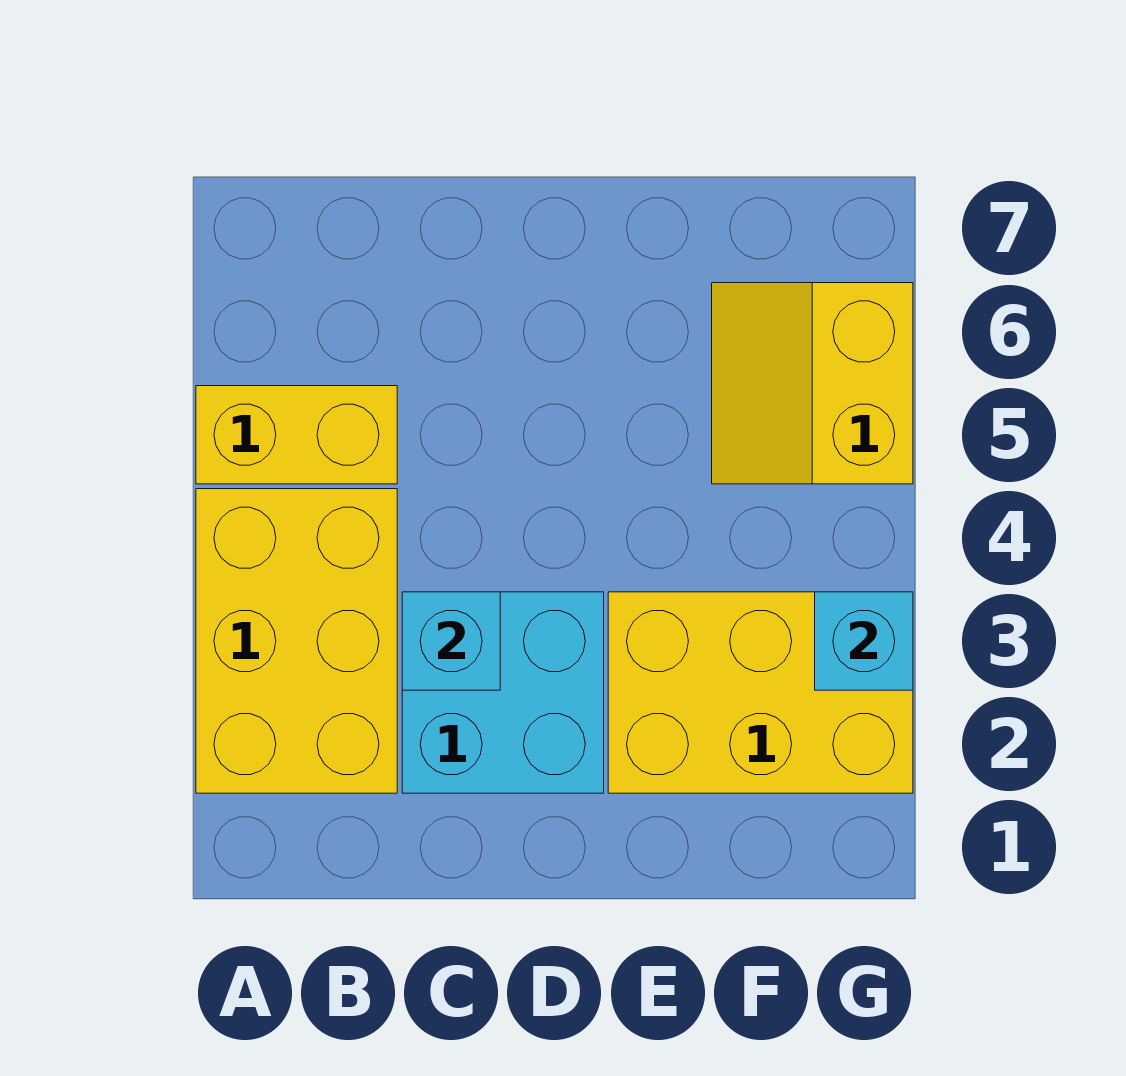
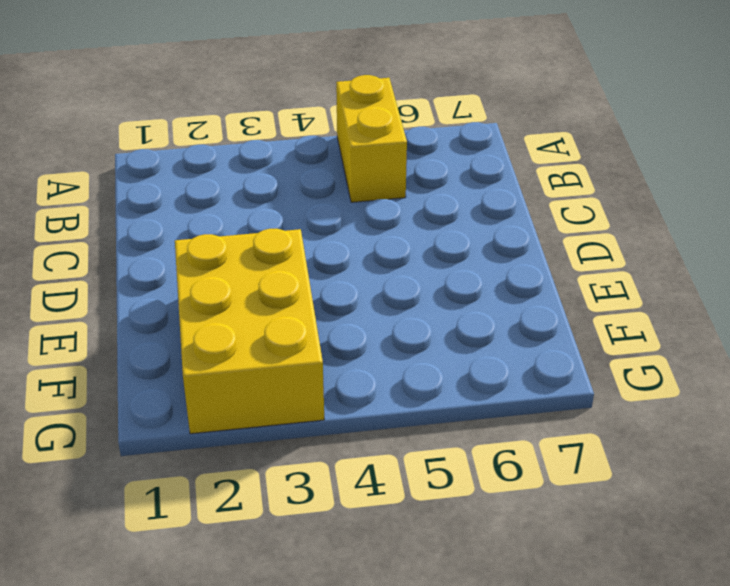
none -> yellow 2x3 brick [196,489,397,793]
none -> cyan 2x2 brick [402,592,604,793]

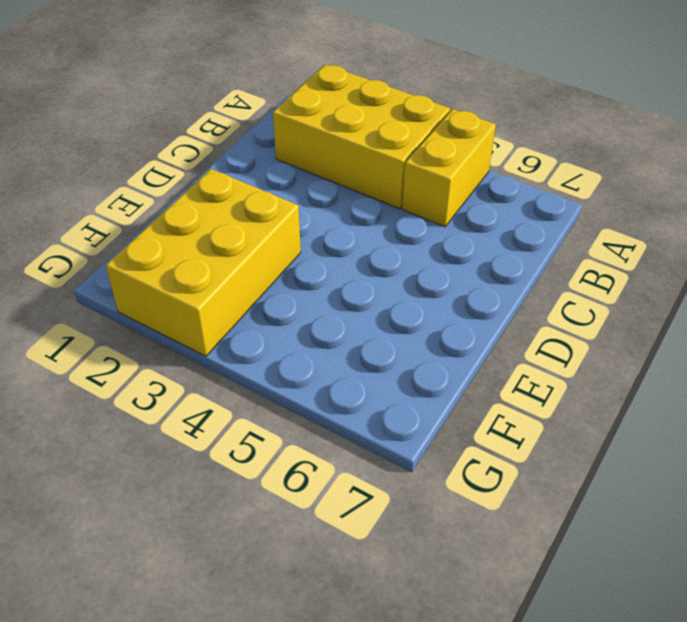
none -> cyan 2x2 brick [402,592,604,793]
none -> yellow 2x2 slope [712,283,913,484]

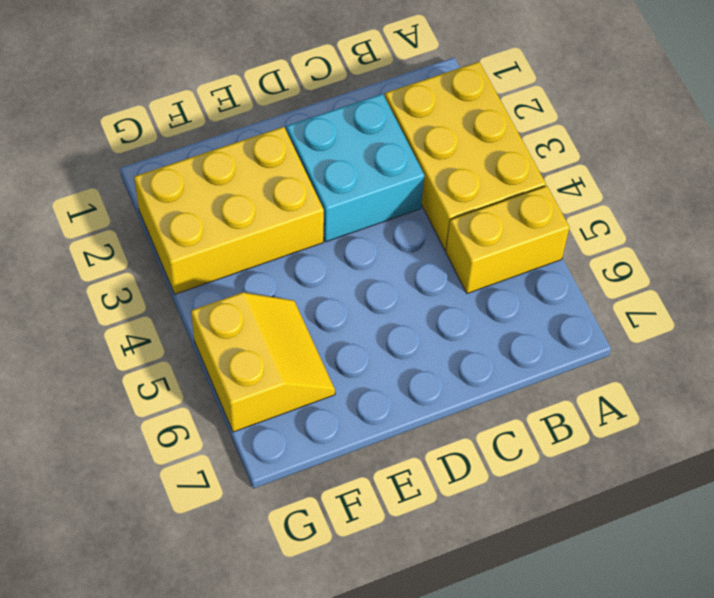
none -> cyan 1x1 brick [402,592,500,690]
none -> cyan 1x1 brick [815,592,913,690]

